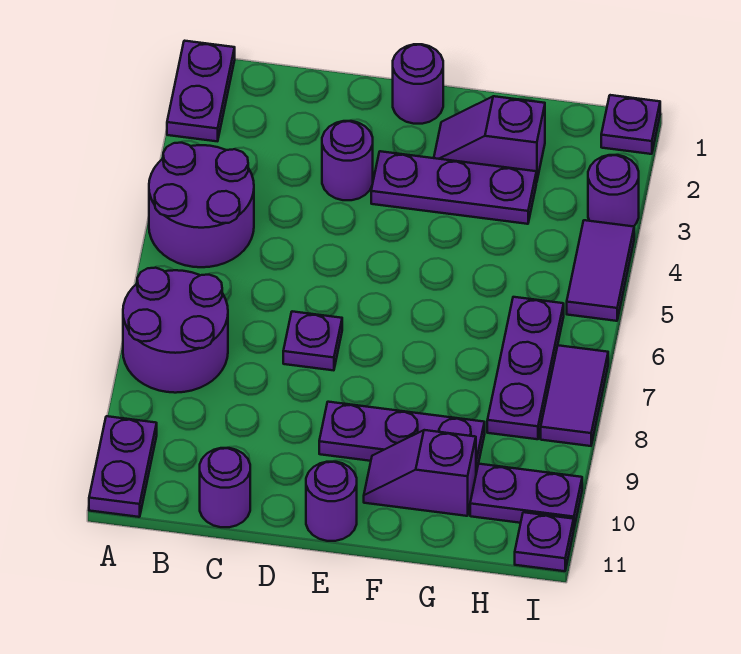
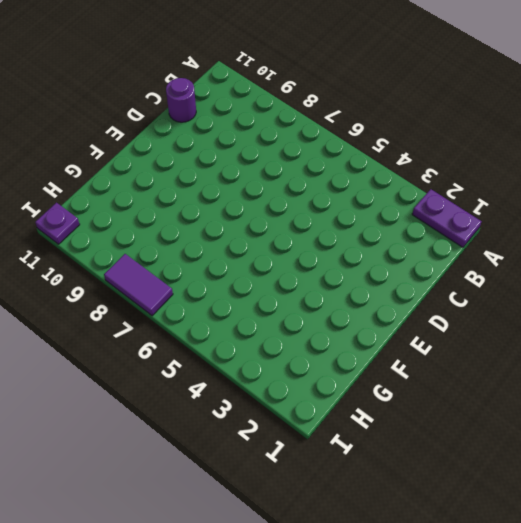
none -> purple 2x2 round brick [149,143,254,267]
none -> purple 2x2 round brick [123,268,228,393]
none -> purple 1x2 plate [89,416,157,517]

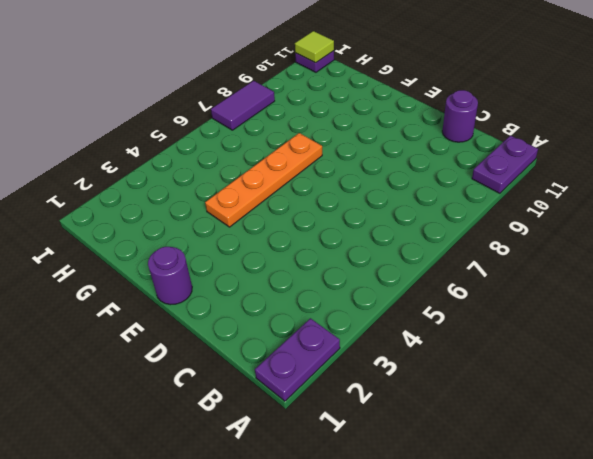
orange 1x4 plate [205,133,322,227] -> none
lime 1x1 tile [295,31,334,63] -> none
none -> purple 2x2 round brick [149,143,254,267]
none -> purple 2x2 round brick [123,268,228,393]
none -> purple 1x1 round brick [322,121,373,200]

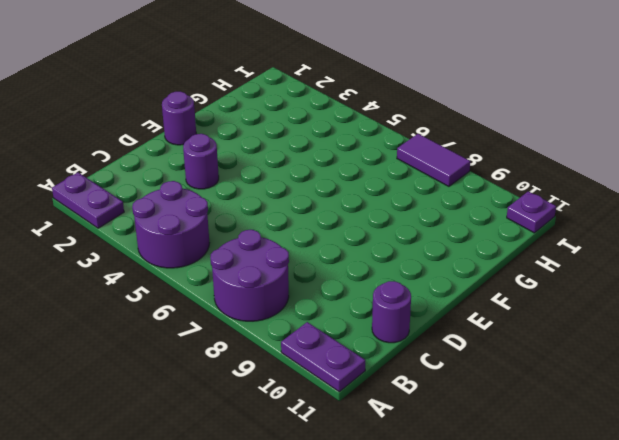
none -> purple 1x1 plate [283,311,342,370]
none -> purple 1x3 plate [371,151,536,224]
none -> purple 1x3 plate [319,402,485,473]

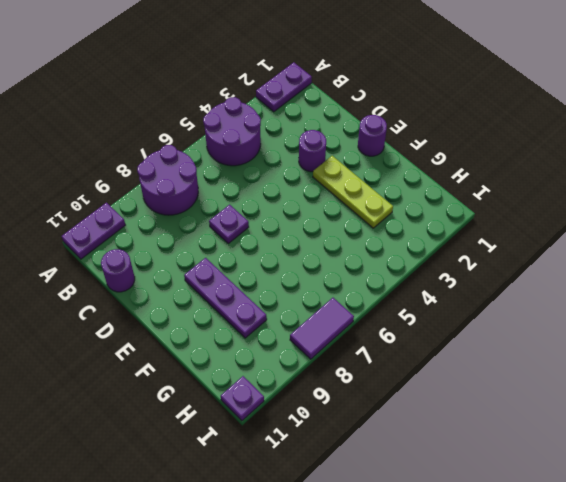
lime 1x3 plate [313,156,393,228] -> purple 1x3 plate [371,151,536,224]
none -> purple 1x1 round brick [306,462,357,541]
none -> purple 1x2 slope [434,96,545,182]
none -> purple 1x2 slope [364,430,476,516]

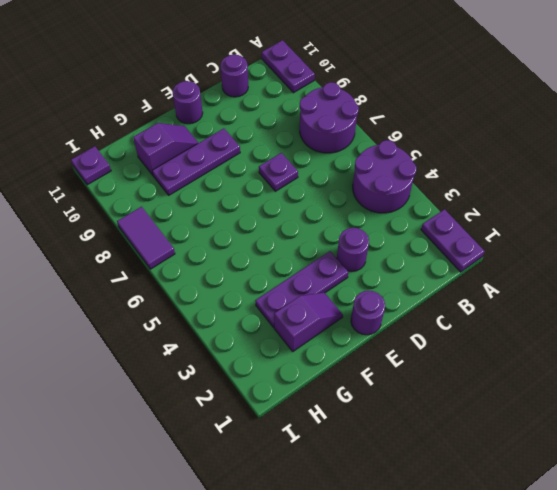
none -> purple 1x3 plate [487,297,564,439]
none -> purple 1x2 plate [470,464,582,527]
none -> purple 1x1 plate [601,95,660,154]

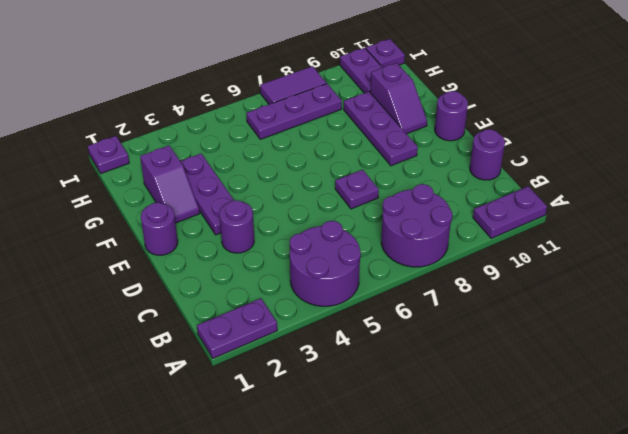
none -> purple 1x1 round brick [588,155,639,227]
none -> purple 1x2 tile [567,220,634,321]

